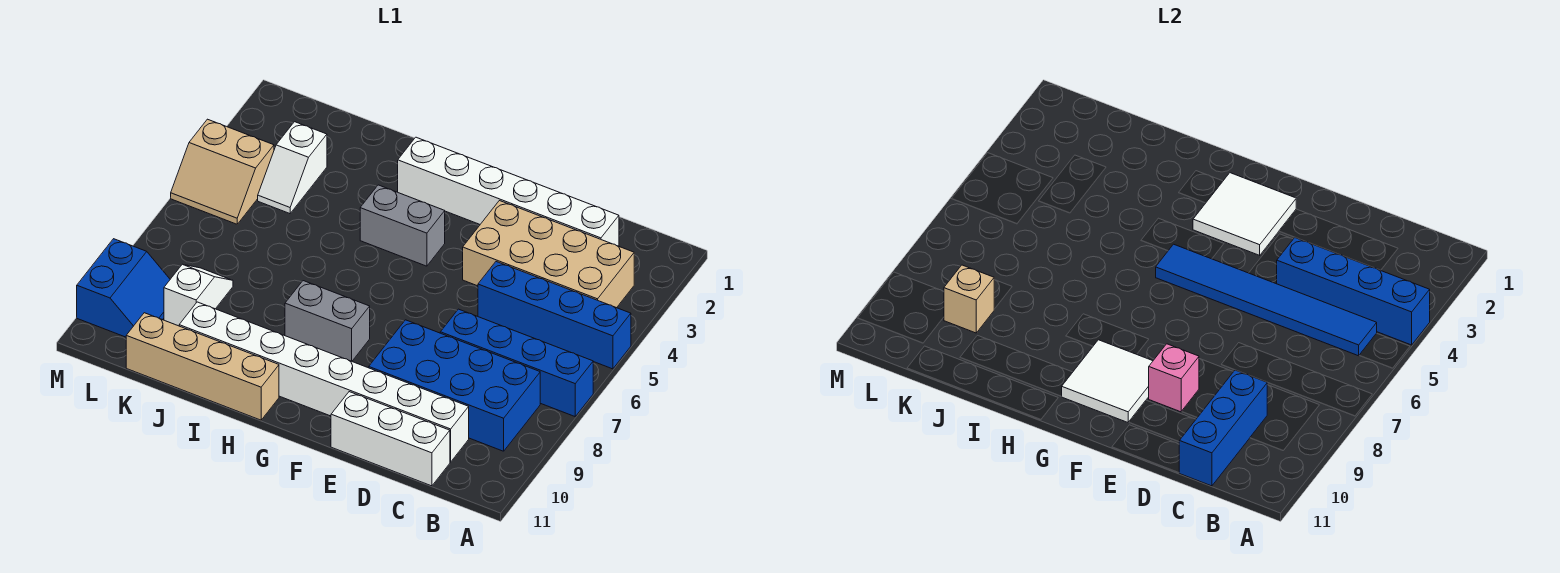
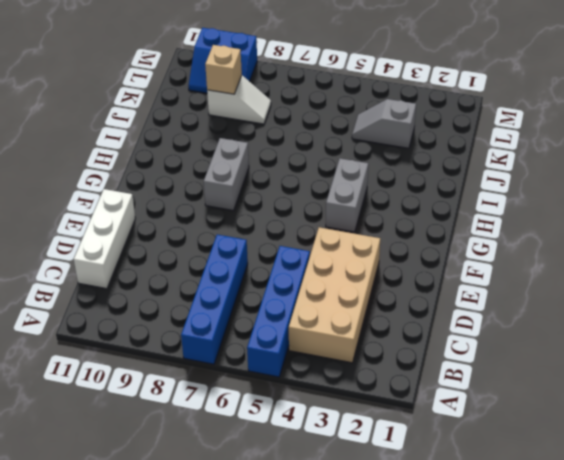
grey 1x2 slope [352,99,416,148] -> white 1x2 slope [258,122,327,214]
none -> blue 2x4 brick [369,320,540,451]
none -> white 1x6 brick [398,137,619,246]
none -> white 1x8 brick [179,302,469,462]

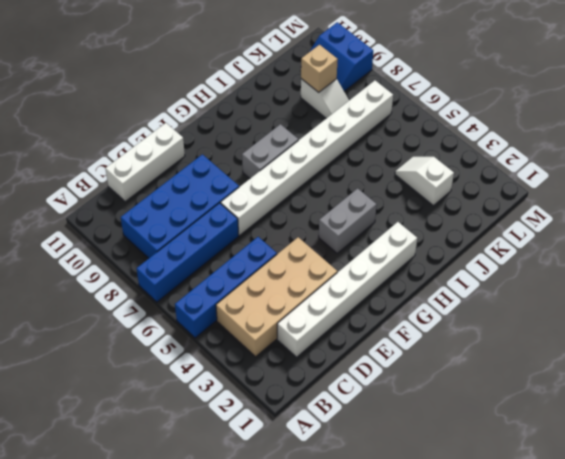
white 1x8 brick [221,81,393,236] -> white 1x8 brick moved to [179,302,469,462]
none -> tan 1x4 brick [126,313,279,420]
none -> tan 2x2 slope [171,119,274,224]
none -> blue 1x4 brick [1277,238,1430,345]

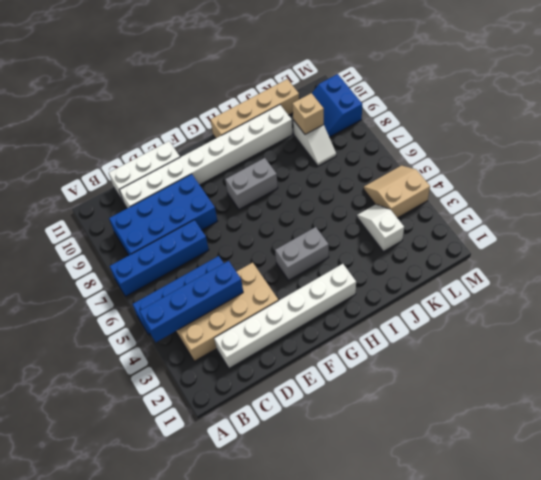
none -> blue 1x6 tile [1156,244,1377,356]
none -> blue 1x3 brick [1179,370,1267,486]
none -> pink 1x1 brick [1149,344,1199,412]

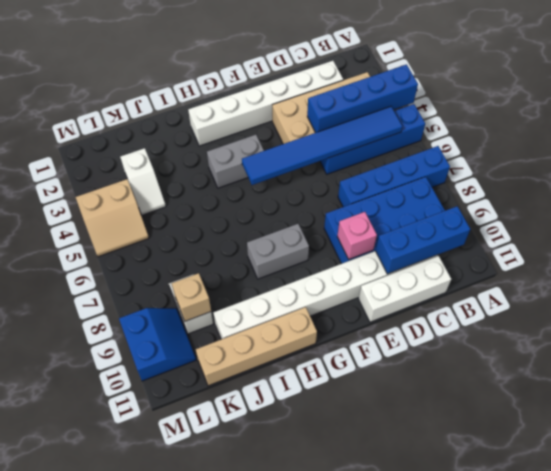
blue 1x3 brick [376,206,470,274] -> blue 1x3 brick turned to [1179,370,1267,486]
none -> white 2x2 tile [1193,173,1296,255]
none -> white 2x2 tile [1061,340,1153,422]

